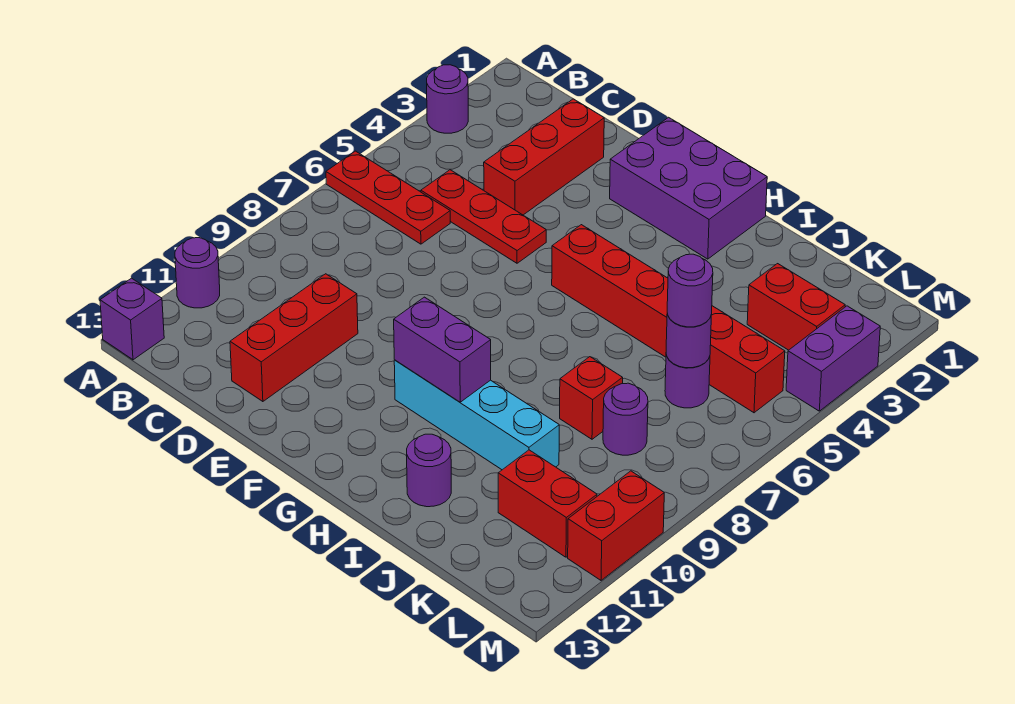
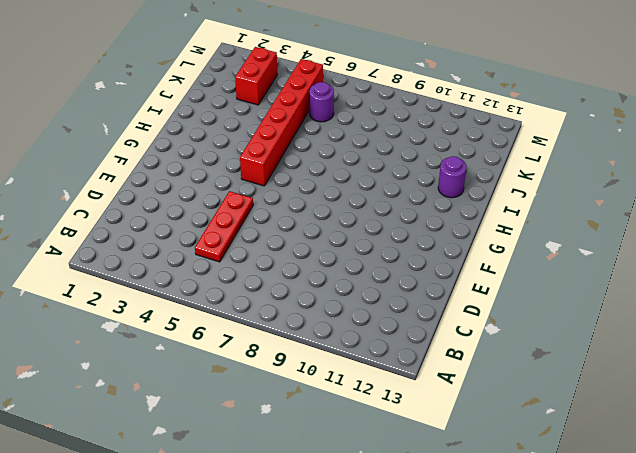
none -> purple 1x1 round brick [427,65,468,133]
none -> red 1x3 plate [326,151,450,244]
none -> purple 1x1 round brick [175,238,220,308]

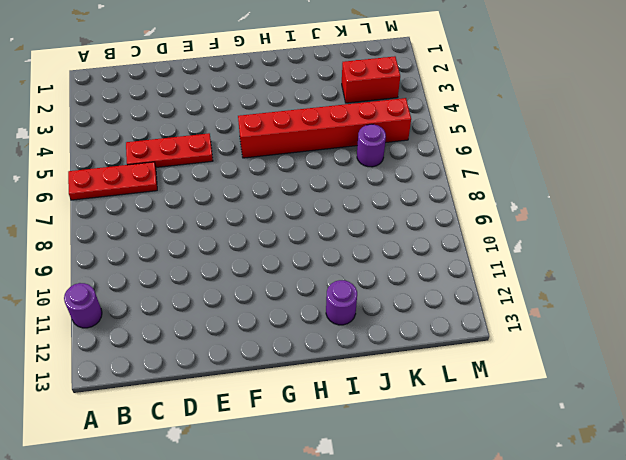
none -> purple 1x1 round brick [427,65,468,133]
none -> purple 1x1 brick [100,278,164,360]
none -> red 1x3 brick [484,99,604,215]

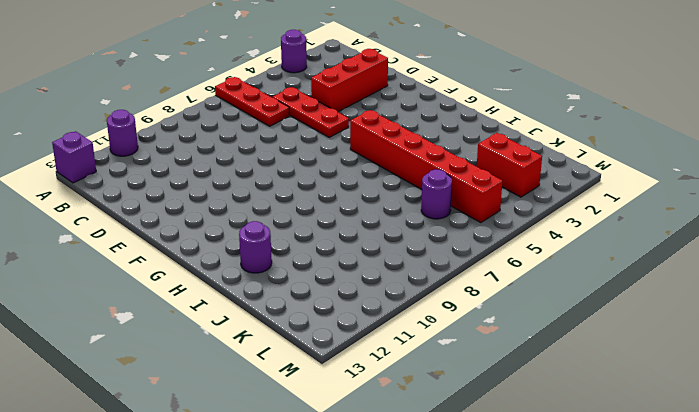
none -> red 1x3 brick [230,274,358,402]
none -> purple 2x3 brick [610,117,767,259]
none -> cyan 1x4 brick [394,360,559,470]

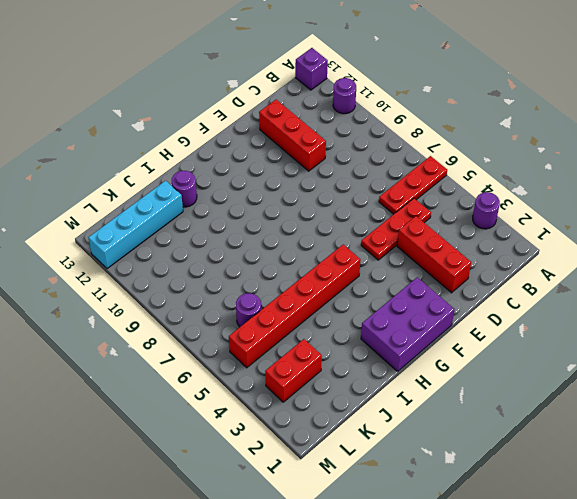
cyan 1x4 brick [88,181,183,269] -> cyan 1x4 brick moved to [394,360,559,470]
none -> red 1x1 brick [560,357,623,439]
none -> purple 1x1 round brick [603,383,648,455]
none -> red 1x2 brick [498,450,597,557]

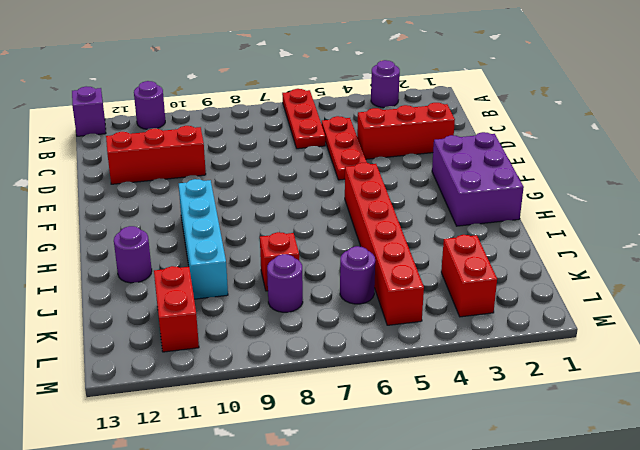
none -> purple 1x2 brick [786,306,880,411]
none -> red 1x2 brick [568,471,664,580]
none -> purple 1x2 brick [394,297,491,402]

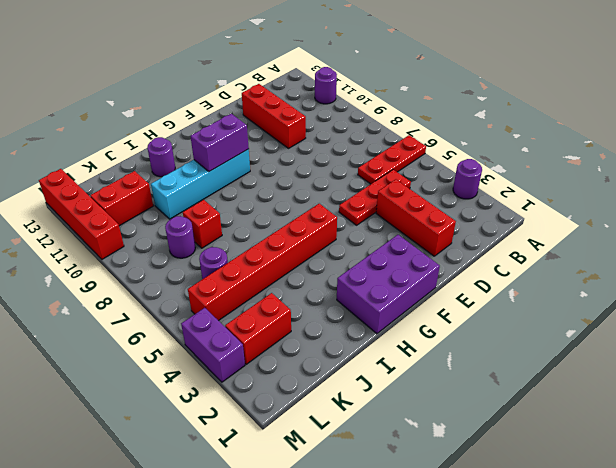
red 1x4 brick [39,169,124,259] -> red 1x2 brick [568,471,664,580]
none -> purple 1x1 brick [100,278,164,360]
none -> purple 1x1 round brick [666,314,711,368]
none -> purple 1x1 round brick [667,254,713,327]

